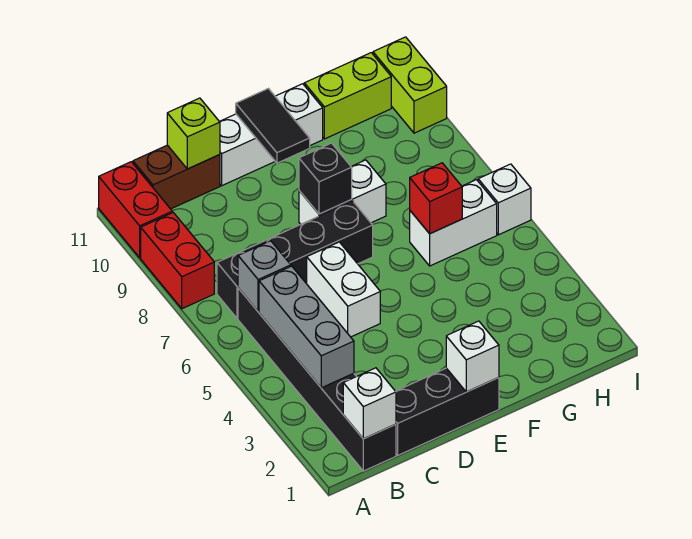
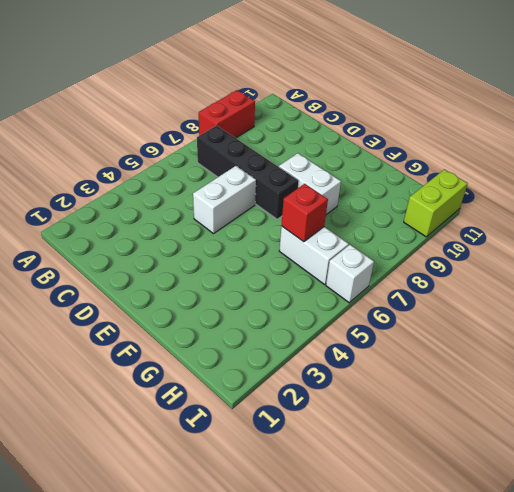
none -> red 1x2 brick [99,162,172,258]
none -> black 1x6 brick [238,288,396,471]
none -> brown 1x2 brick [133,145,220,209]

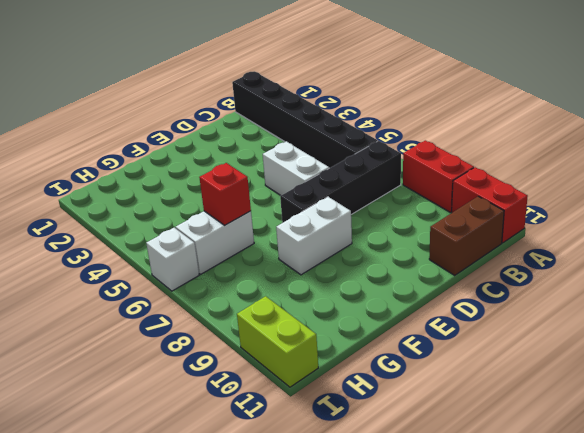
none -> black 1x3 brick [396,368,499,455]
none -> white 1x3 brick [219,84,323,186]
none -> lime 1x2 brick [304,53,391,139]

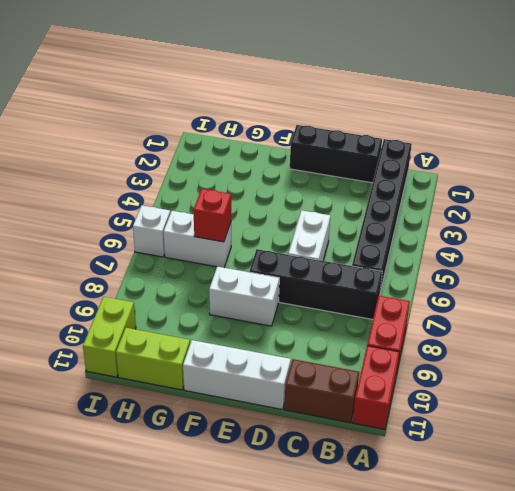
none -> white 1x1 brick [343,368,396,439]
none -> grey 1x3 brick [259,266,354,388]
none -> grey 1x1 brick [238,241,291,312]

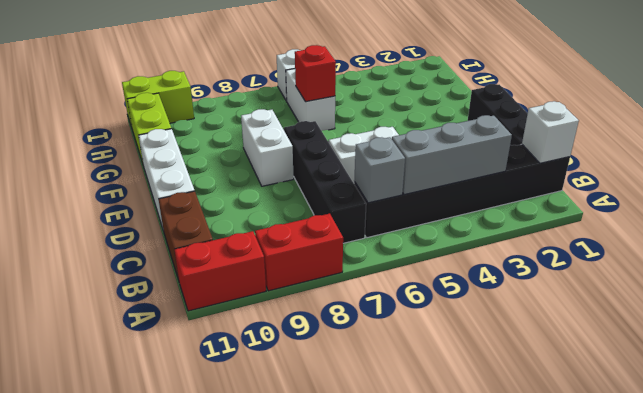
none -> lime 1x1 brick [167,98,220,169]
none -> white 1x1 brick [446,321,499,392]
none -> black 1x1 brick [299,143,352,214]

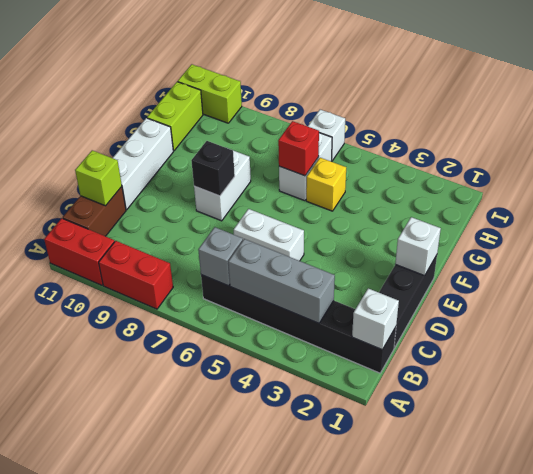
yellow 1x1 brick [306,158,346,211] -> none
none -> black 1x4 brick [217,201,373,319]
none -> black 1x2 tile [236,89,310,163]

